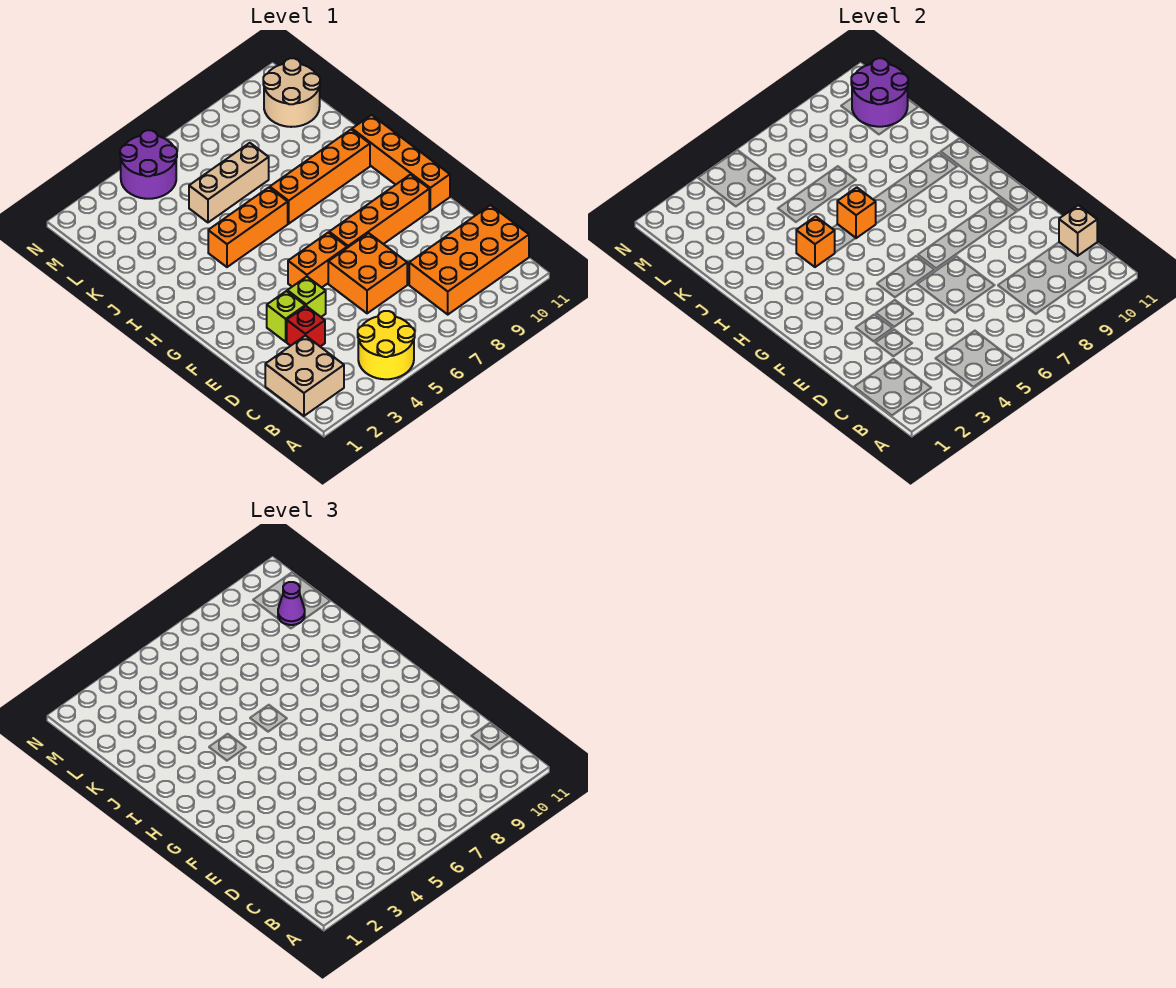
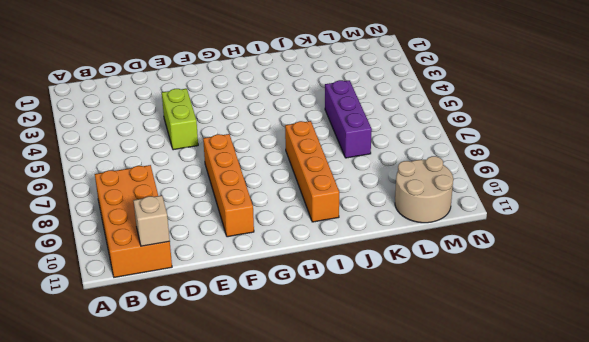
lime 1x2 brick [162,89,198,150] -> lime 1x1 brick [287,277,326,317]
purple 1x3 brick [325,80,372,158] -> tan 1x3 brick [189,143,269,222]
none -> yellow 2x2 round brick [358,311,415,379]
none -> tan 2x2 brick [265,336,344,416]
none -> red 1x1 brick [287,306,325,347]

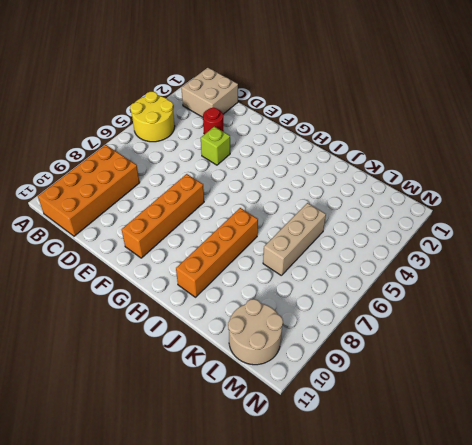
red 1x1 round brick [203,108,224,134] -> red 1x1 brick [287,306,325,347]
none -> orange 2x2 brick [328,233,407,313]
none -> lime 1x1 brick [267,291,305,342]
none -> orange 1x2 brick [288,233,347,287]

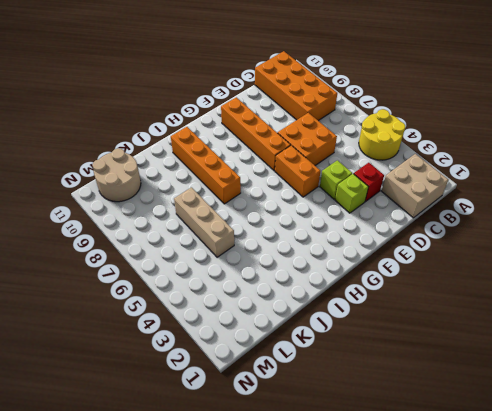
none -> orange 1x4 brick [352,115,450,211]
none -> orange 1x3 brick [208,187,288,267]
none -> purple 2x2 round brick [120,130,177,199]

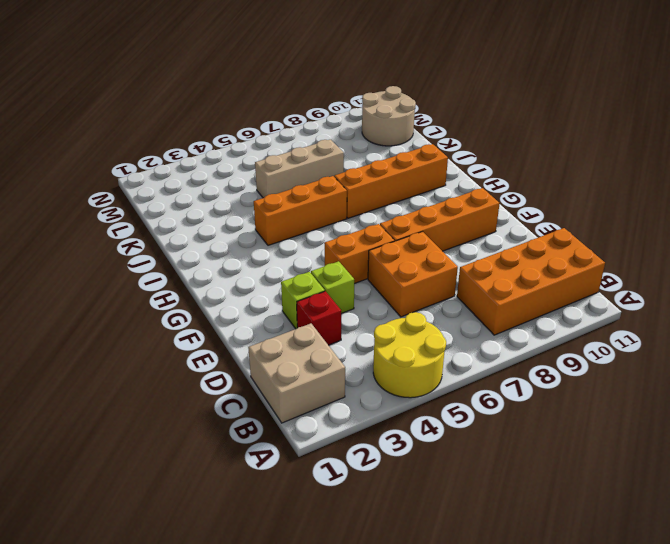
none -> orange 1x4 brick [352,115,450,211]
none -> purple 2x2 round brick [120,130,177,199]
none -> tan 1x1 brick [1059,205,1097,256]

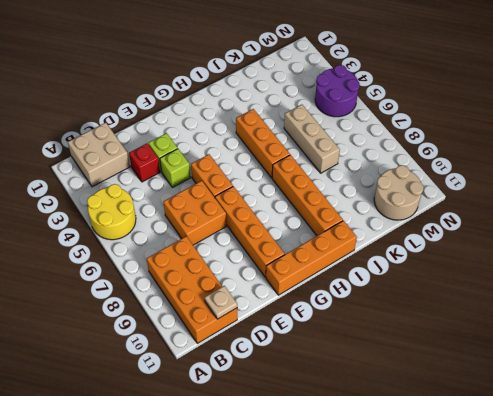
tan 1x1 plate [205,286,237,319] -> tan 1x1 brick [1059,205,1097,256]
none -> orange 1x1 brick [796,216,835,267]
none -> orange 1x1 brick [837,187,876,238]
none -> purple 2x2 round brick [851,58,908,127]

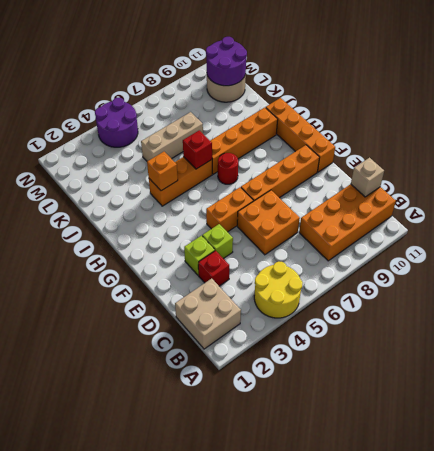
red 1x1 round brick [218,153,238,184] -> none
red 1x1 brick [183,130,212,169] -> orange 1x1 brick [837,187,876,238]
none -> purple 1x1 cone [278,582,305,625]

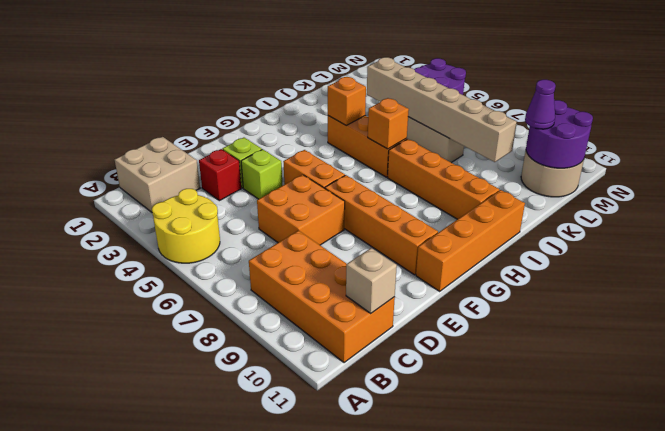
tan 1x6 brick [367,57,517,162] -> none

